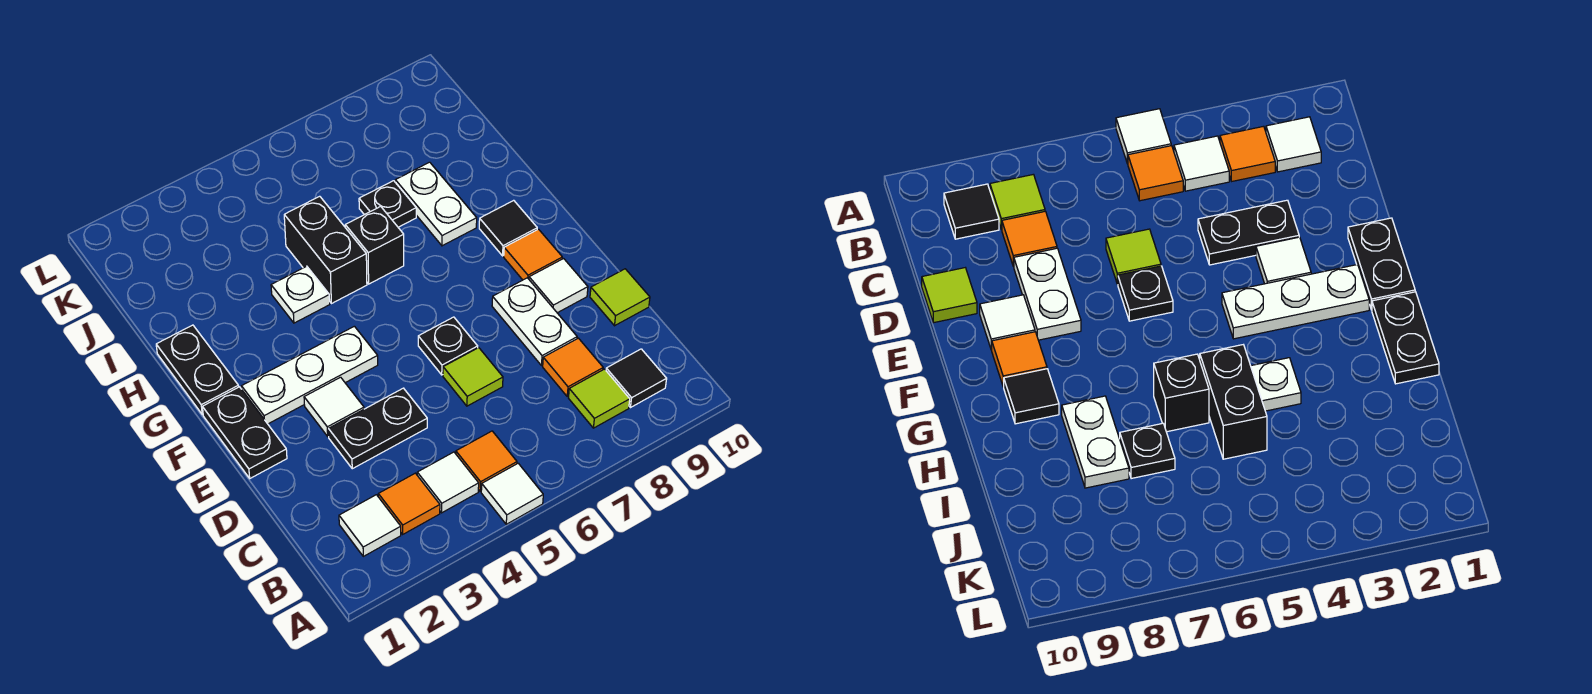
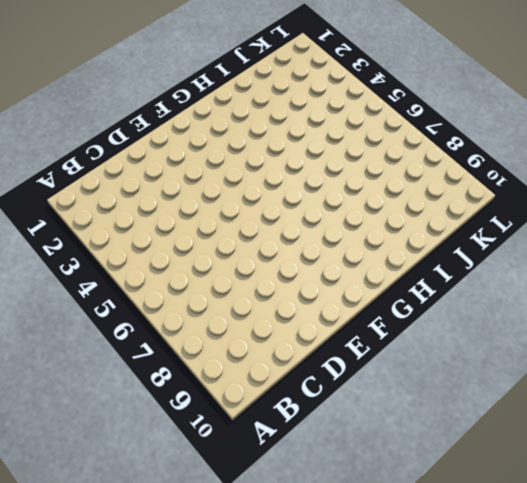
none -> white 1x1 tile [481,463,543,524]
none -> white 1x1 tile [339,495,401,556]
none -> orange 1x1 tile [378,473,440,534]

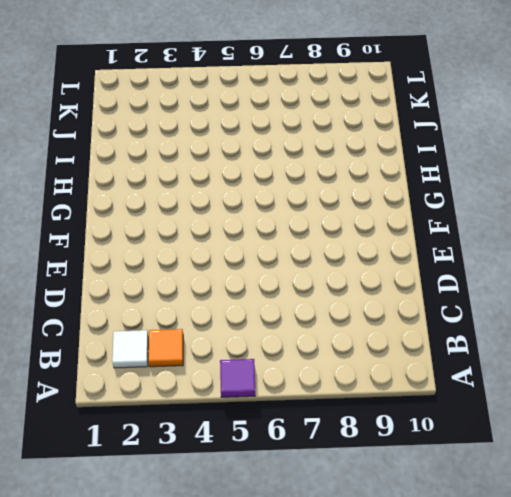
purple 1x1 tile [220,359,255,397] -> white 1x1 tile [481,463,543,524]
none -> white 1x1 tile [417,452,479,513]
none -> orange 1x1 tile [456,431,517,491]
none -> lime 1x1 tile [569,369,630,428]

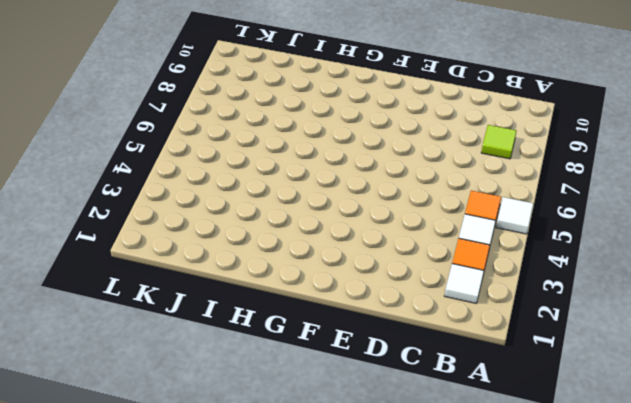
none -> black 1x1 tile [606,349,667,407]
none -> orange 1x1 tile [543,338,603,396]
none -> black 1x2 plate [329,388,427,469]

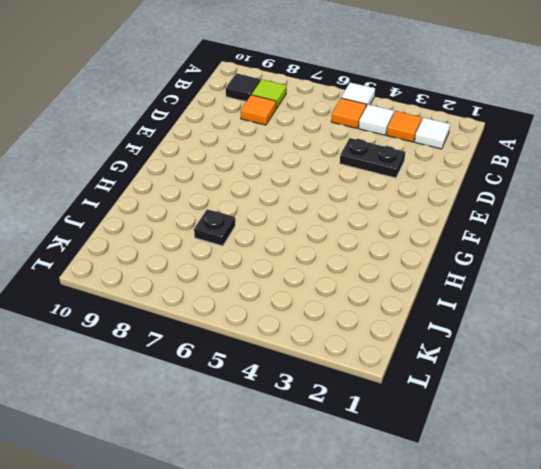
none -> lime 1x1 tile [443,348,503,406]
none -> white 1x2 plate [492,278,577,366]
none -> lime 1x1 tile [590,269,650,326]

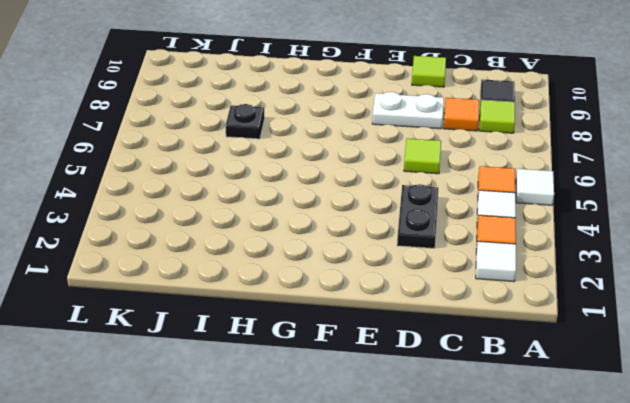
none -> black 1x2 plate [203,387,287,478]
none -> white 1x1 tile [304,377,364,436]
none -> black 1x1 plate [418,317,478,375]

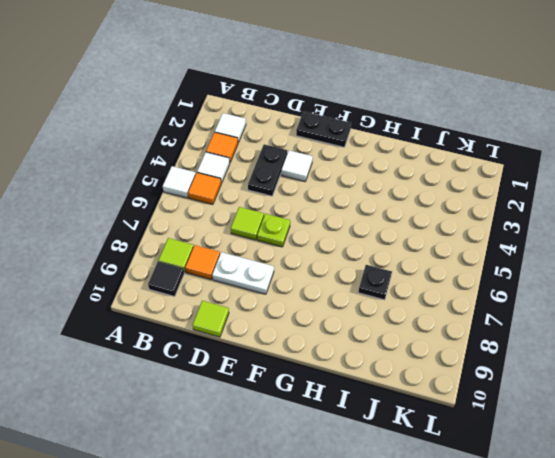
lime 1x1 plate [257,214,290,247] -> black 1x1 plate [418,317,478,375]
none -> white 1x1 tile [529,259,588,313]
none -> white 1x3 plate [242,326,378,424]
none -> orange 1x1 tile [504,229,562,280]

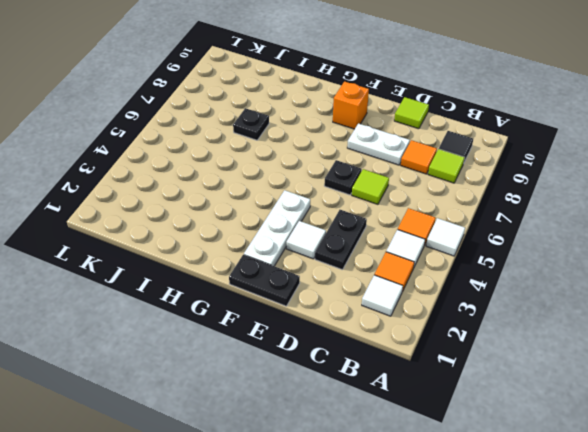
orange 1x1 brick [333,82,369,129] -> orange 1x1 tile [504,229,562,280]
none -> white 1x1 tile [529,259,588,313]
none -> black 1x2 plate [156,325,239,414]
none -> black 1x1 tile [479,200,537,256]

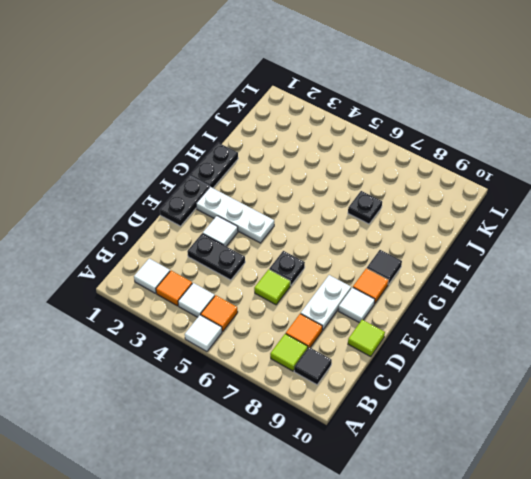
none -> white 1x1 plate [271,266,330,323]
none -> black 1x2 brick [284,196,367,304]
none -> black 1x1 brick [345,206,404,284]

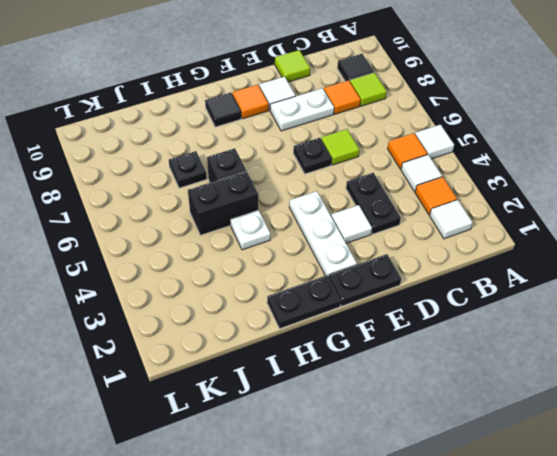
none -> white 1x2 plate [395,162,477,246]

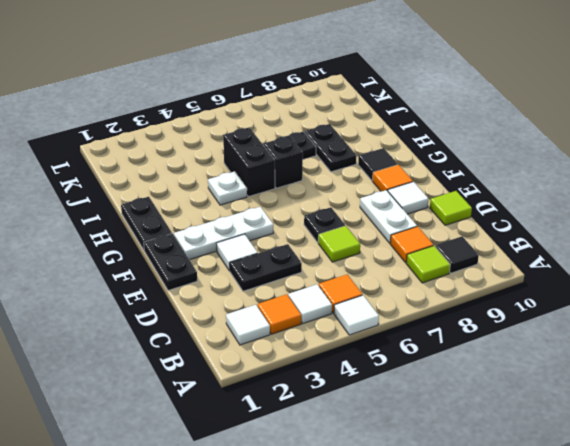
black 1x2 plate [305,124,357,172] -> white 1x2 plate [395,162,477,246]

